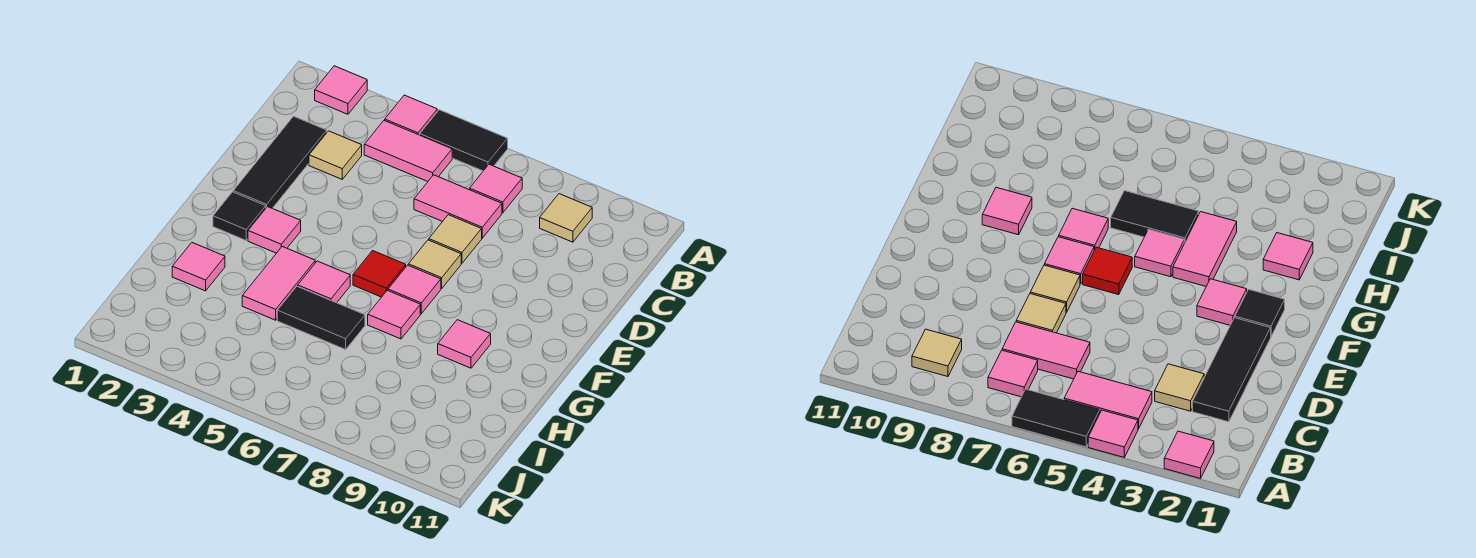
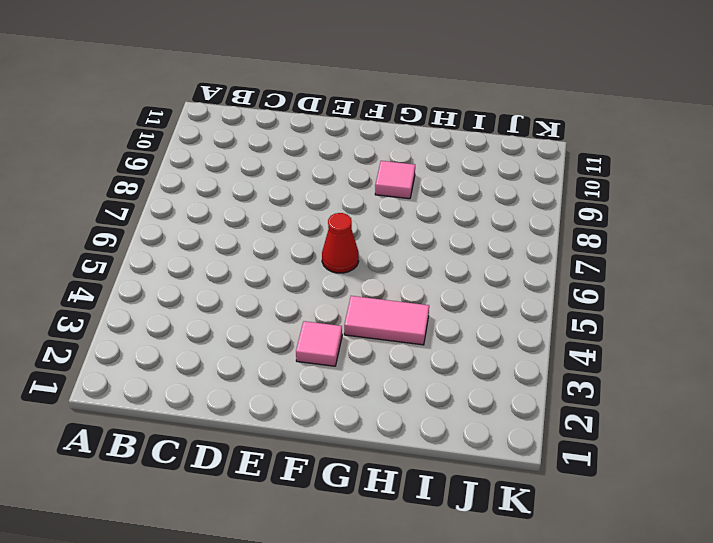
red 1x1 cone [322,213,359,273] -> red 1x1 tile [353,251,406,297]
none -> pink 1x1 tile [315,66,367,114]
none -> pink 1x1 tile [385,95,437,135]
none -> black 1x2 tile [420,110,508,171]

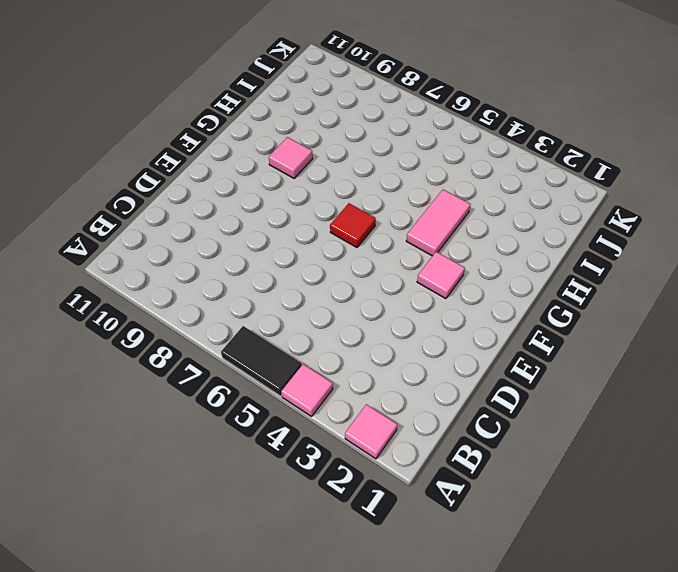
none -> pink 1x2 tile [364,120,452,182]
none -> pink 1x1 tile [470,164,522,213]
none -> tan 1x1 tile [540,194,592,242]

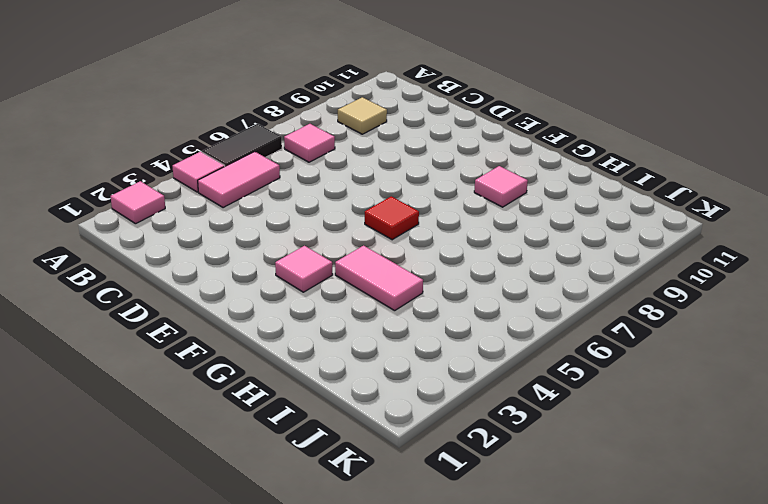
none -> black 1x3 tile [233,116,327,208]
none -> tan 1x1 tile [309,131,362,179]
none -> pink 1x2 tile [414,175,502,238]

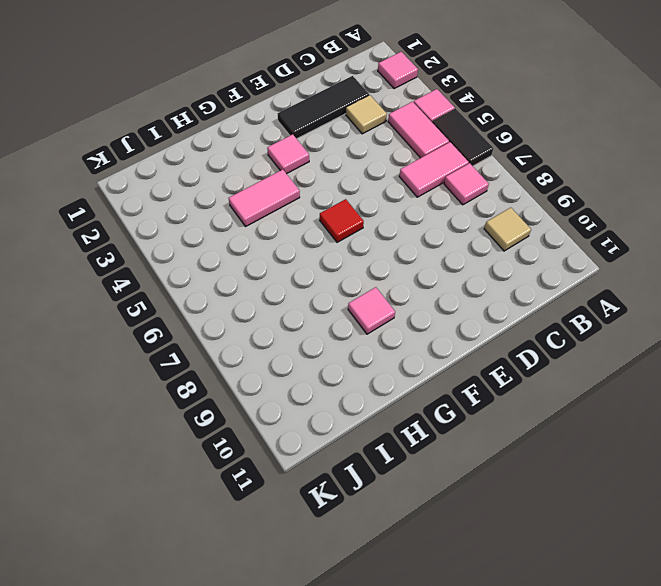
pink 1x2 tile [399,142,469,197] -> pink 1x2 tile turned to [414,175,502,238]
none -> tan 1x1 tile [429,215,482,263]
none -> tan 1x1 tile [408,240,461,288]
none -> black 1x1 tile [213,192,266,240]

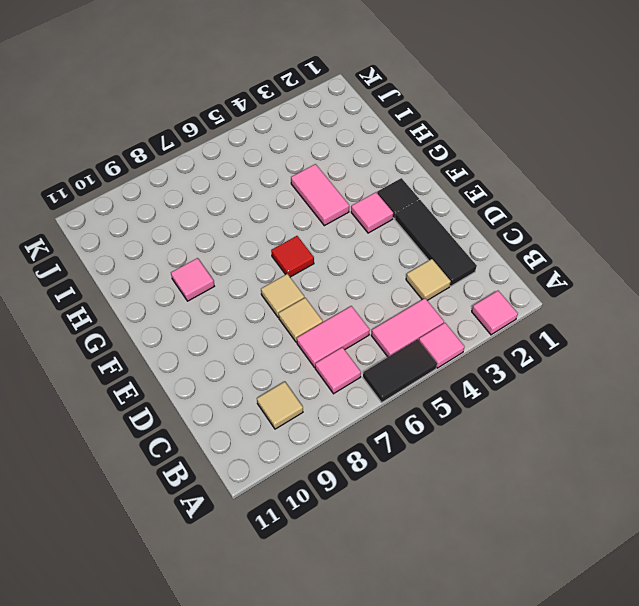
none -> pink 1x1 tile [388,265,441,314]
none -> pink 1x1 tile [298,261,350,303]
none -> pink 1x1 tile [368,290,420,339]

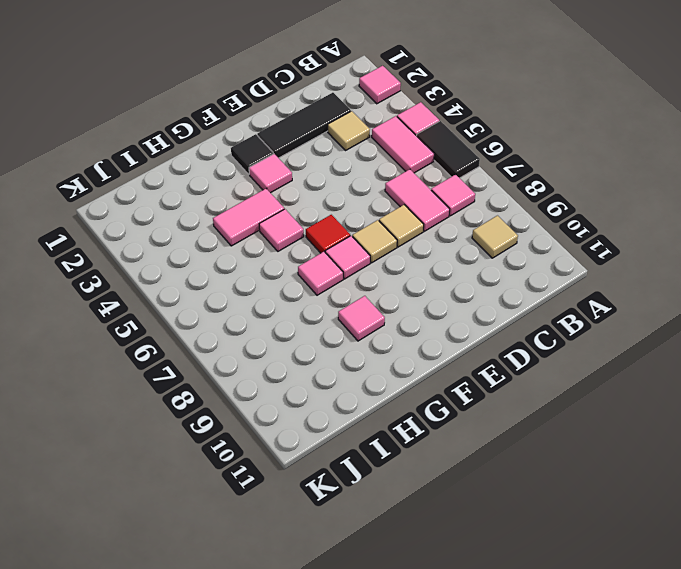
none -> pink 1x1 tile [172,243,225,291]
none -> black 1x2 tile [277,286,365,349]

